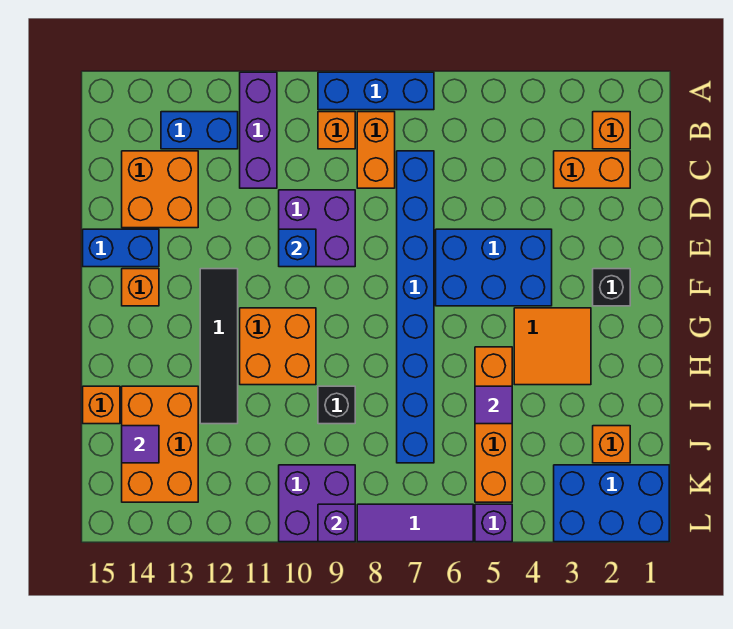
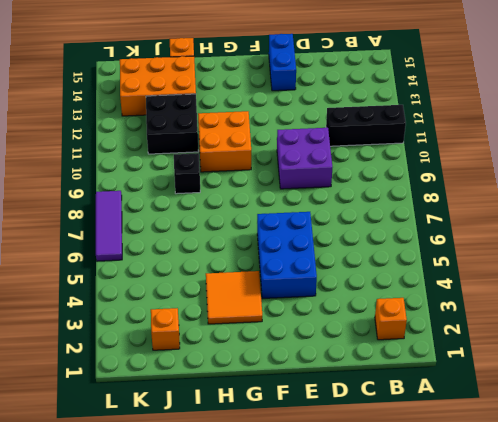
black 1x3 brick [326,105,406,146] -> purple 1x3 brick [240,72,277,188]
black 2x2 brick [146,94,199,154] -> black 1x4 tile [200,269,238,424]
none -> blue 1x3 brick [318,72,434,110]
none -> orange 1x2 brick [357,112,395,188]
none -> orange 1x1 brick [318,112,355,149]
none -> blue 1x2 brick [161,112,238,149]

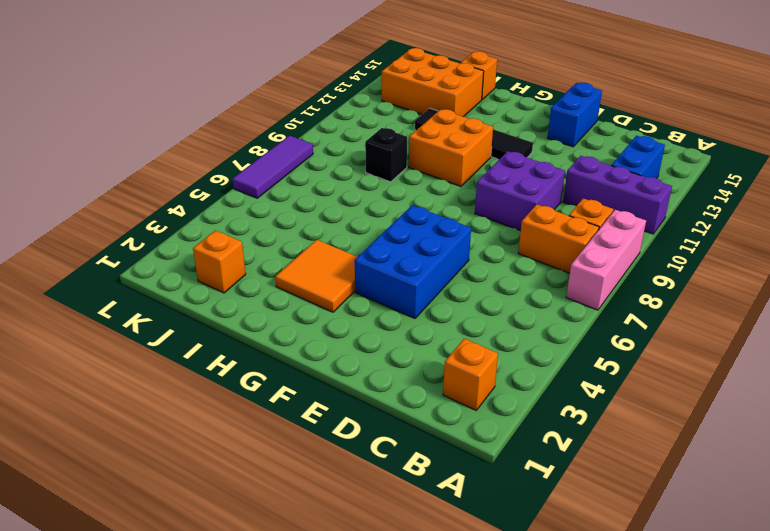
pink 1x3 brick [566,210,646,310] -> blue 1x3 brick [318,72,434,110]
none -> orange 1x2 brick [554,151,630,188]
none -> blue 1x8 brick [397,151,434,463]
none -> orange 2x2 brick [122,151,198,228]
none -> black 1x1 brick [593,269,630,306]

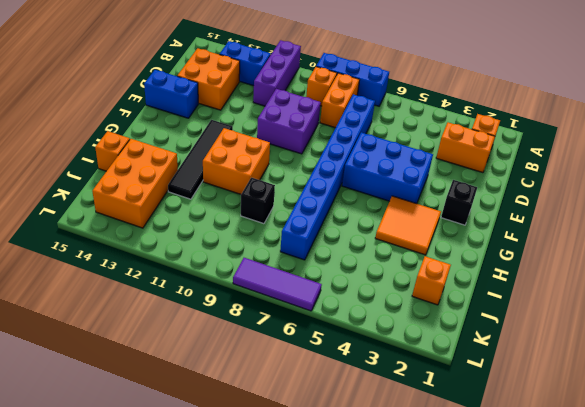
none -> orange 1x1 brick [122,269,159,306]
none -> orange 1x4 brick [475,347,512,502]
none -> blue 2x3 brick [554,465,669,542]
none -> purple 2x2 brick [279,465,355,542]

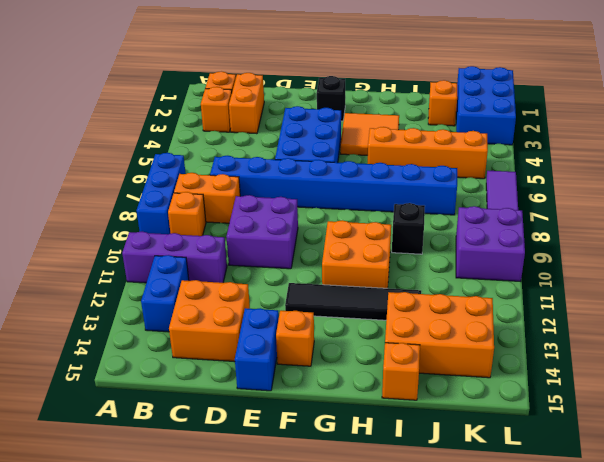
orange 1x1 brick [201,87,232,132] -> none
none -> purple 1x1 brick [475,504,512,542]
none -> blue 1x1 brick [279,229,316,267]
none -> purple 1x1 tile [475,386,512,424]
none -> purple 1x1 tile [122,426,159,463]

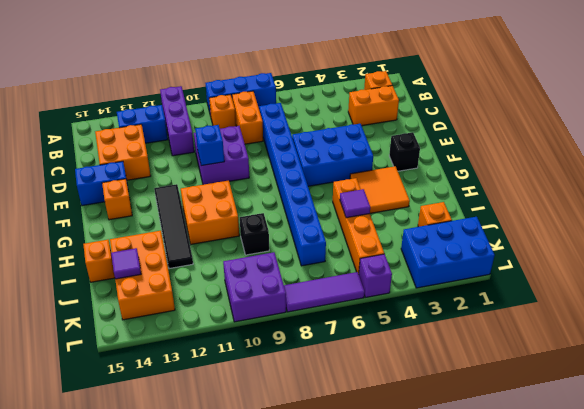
none -> purple 1x1 brick [318,504,355,542]

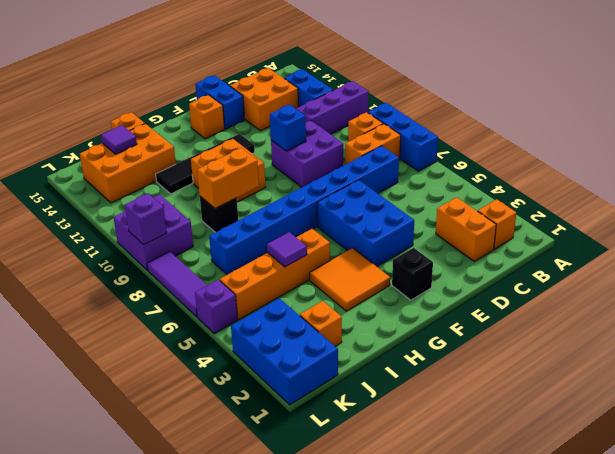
orange 1x2 brick [197,148,259,208] -> none

